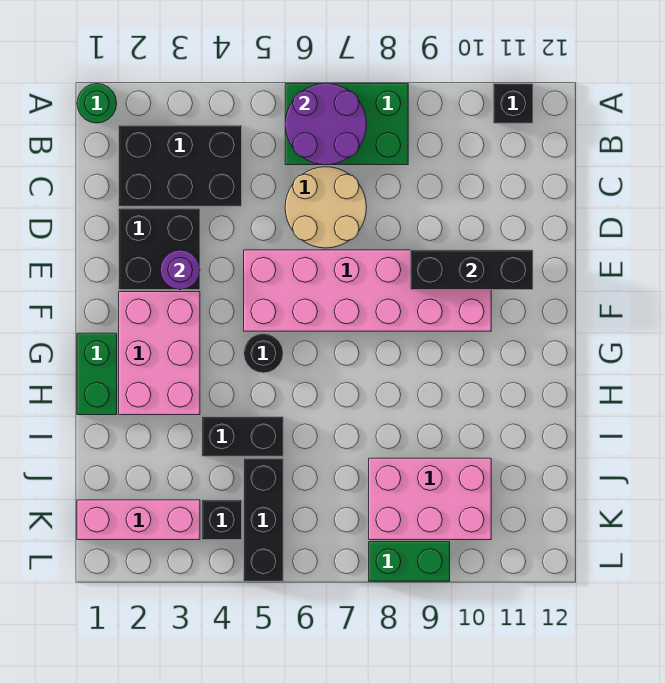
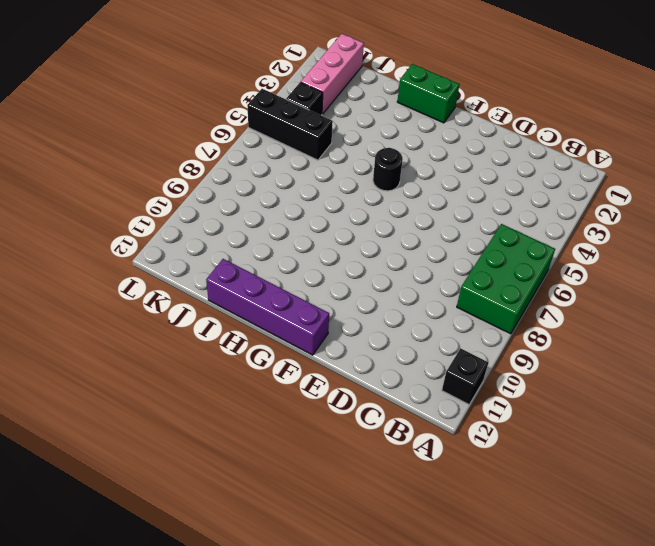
purple 1x4 brick [206,259,329,355] -> none
none -> green 1x1 round brick [77,84,117,123]
none -> black 2x3 brick [119,125,242,206]
none -> tan 2x2 round brick [285,167,367,248]

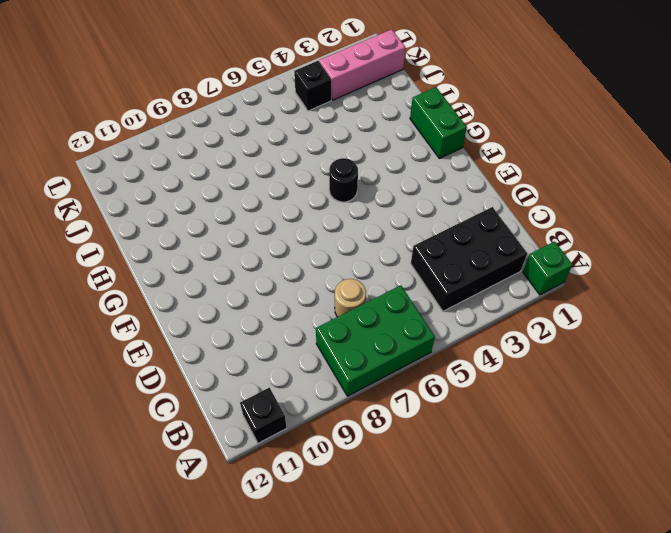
green 1x1 brick [523,241,573,295] -> green 1x1 round brick [77,84,117,123]
tan 1x1 round brick [335,279,366,317] -> tan 2x2 round brick [285,167,367,248]
none -> black 2x2 brick [119,208,200,290]
none -> pink 2x6 brick [244,250,491,331]
none -> pink 2x3 brick [119,292,200,415]

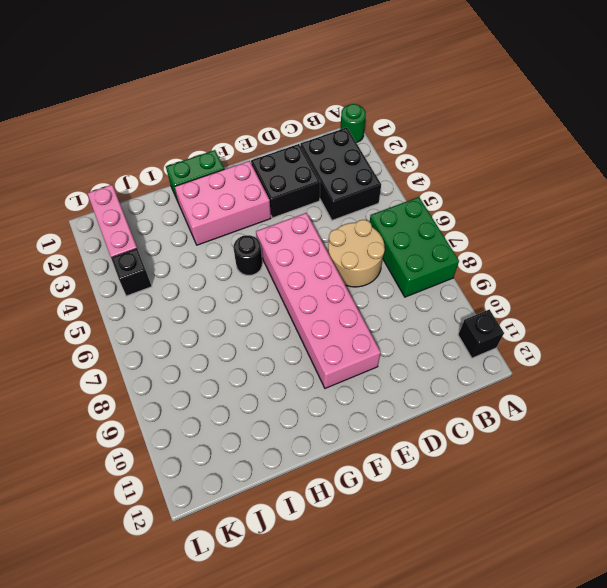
none -> black 1x2 brick [202,417,283,456]
none -> black 1x3 brick [244,458,283,581]
none -> pink 2x3 brick [369,458,491,540]

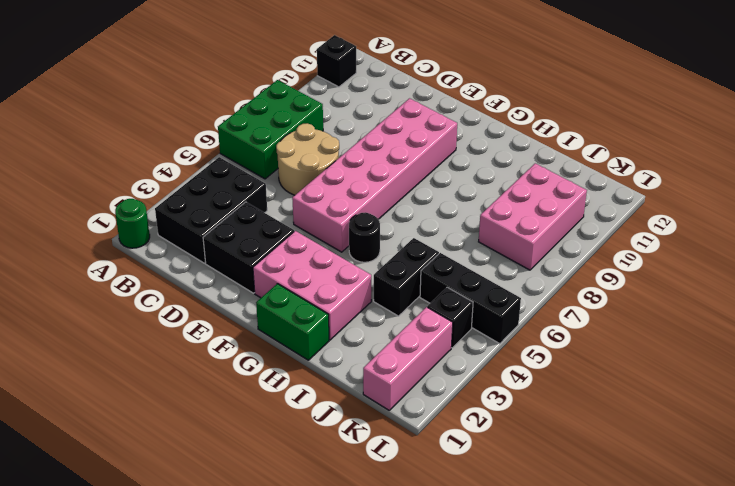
none -> green 1x2 brick [369,542,450,581]
none -> purple 2x2 round brick [285,84,367,165]
none -> purple 1x1 round brick [160,250,200,290]

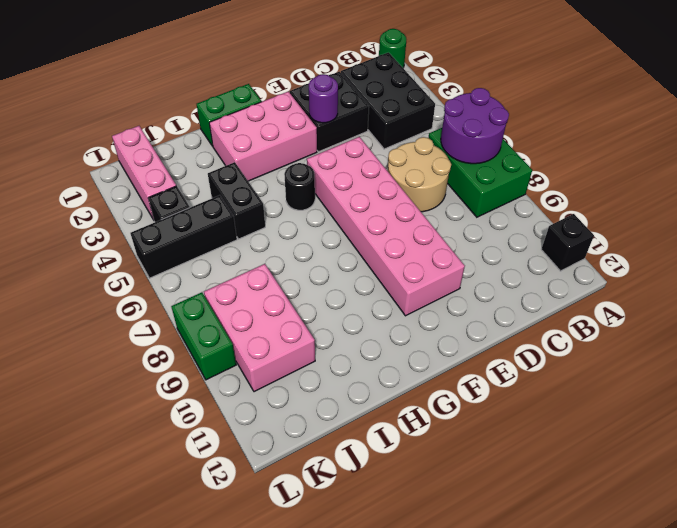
none -> black 1x3 brick [410,250,533,290]

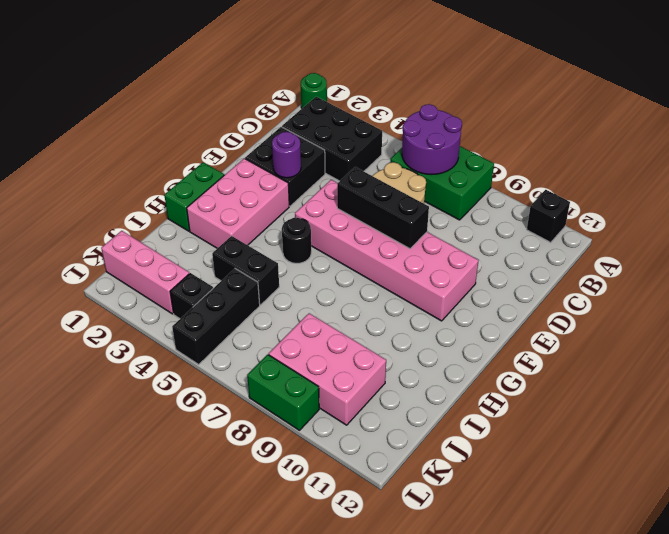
black 1x3 brick [337,167,429,249] -> black 1x3 brick moved to [410,250,533,290]

